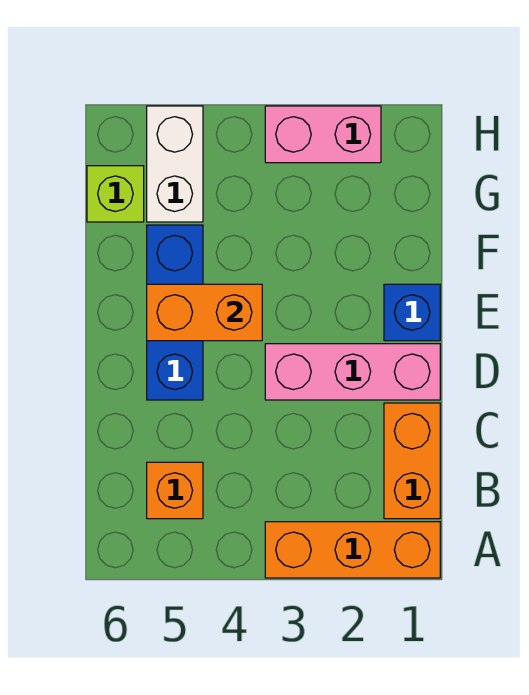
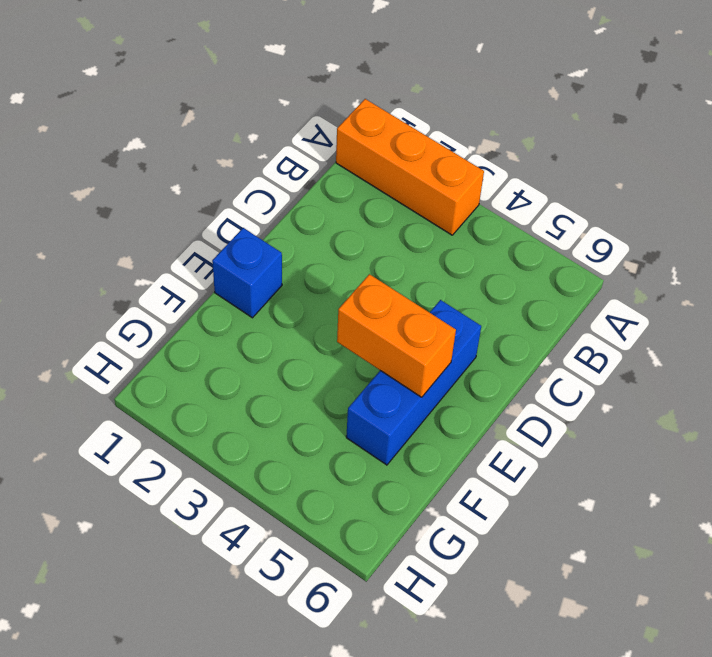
none -> orange 1x2 brick [384,403,440,519]
none -> orange 1x1 brick [147,462,203,519]

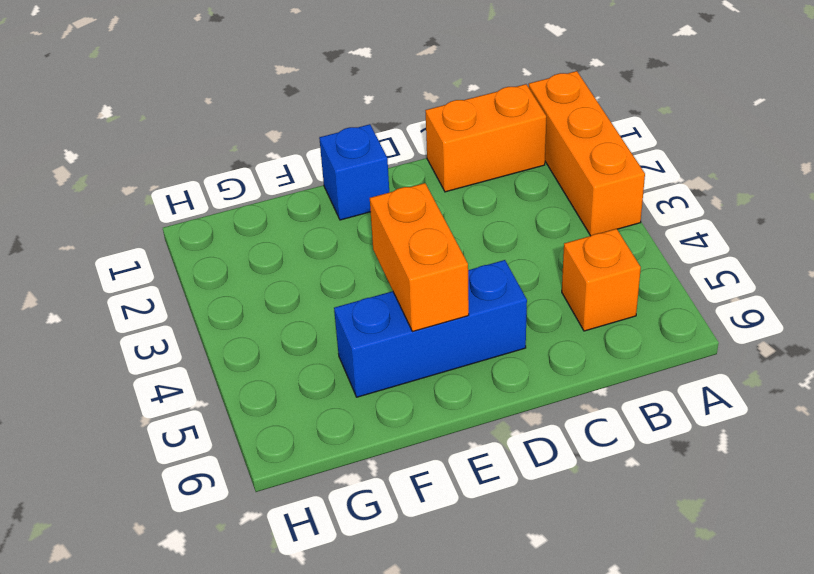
none -> pink 1x3 brick [265,344,440,400]
none -> white 1x2 brick [147,106,203,222]

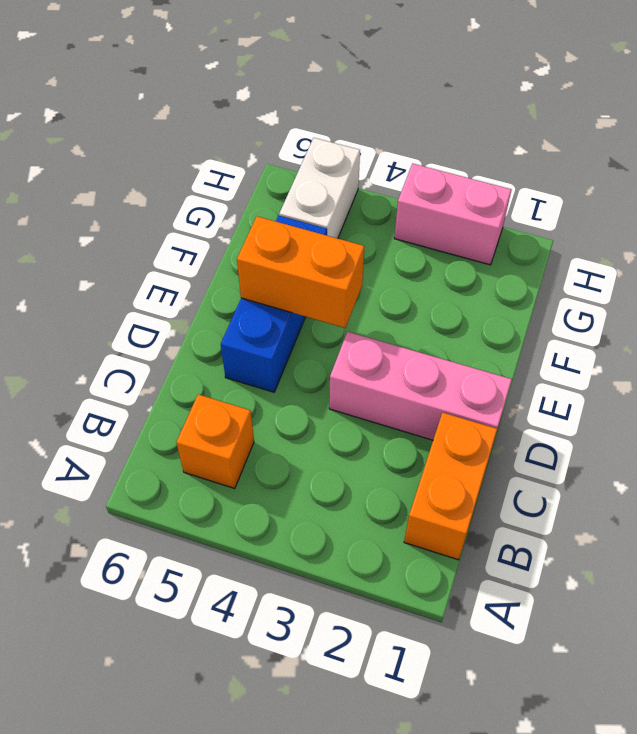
none -> orange 1x3 brick [265,522,440,578]
none -> blue 1x1 brick [384,284,440,341]

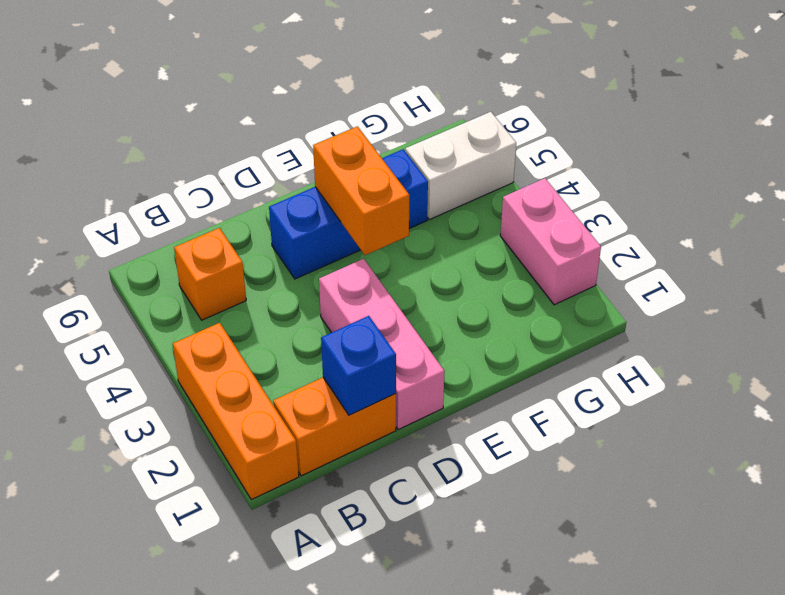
blue 1x1 brick [321,316,396,415] -> blue 1x1 brick moved to [384,284,440,341]
none -> lime 1x1 brick [87,166,144,222]

